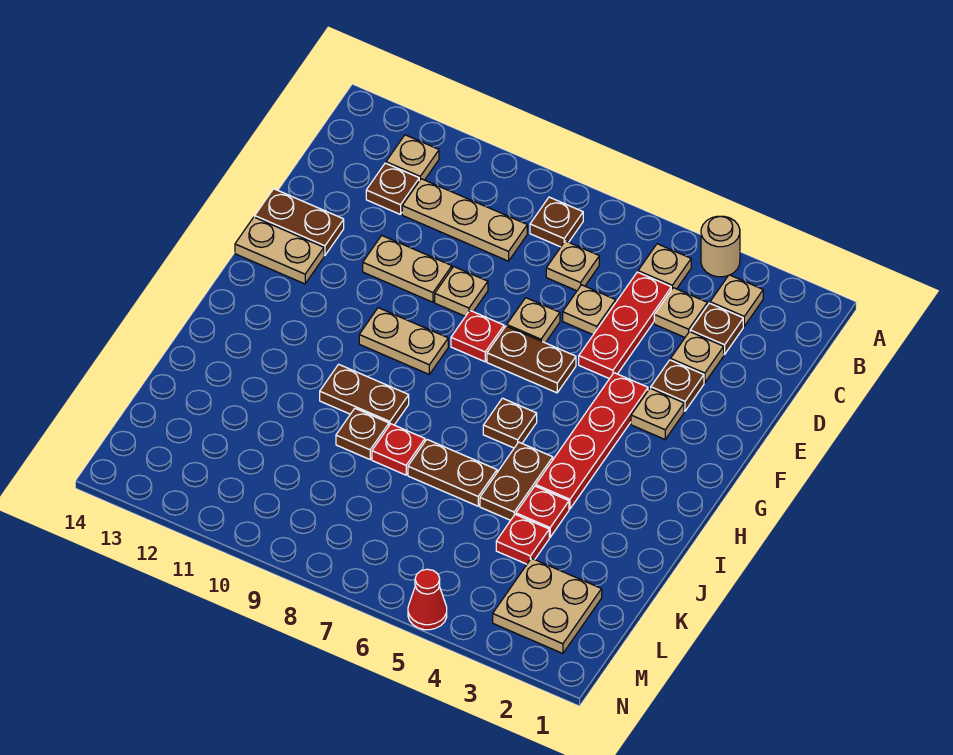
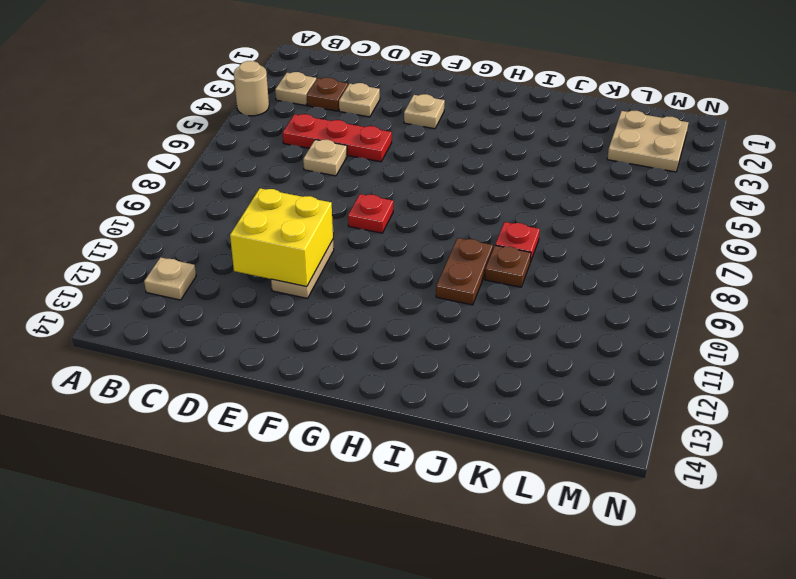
yellow 2x2 brick [230,188,333,287] -> none
none -> tan 1x1 plate [638,244,691,290]
none -> brown 1x1 plate [530,197,583,247]
none -> tan 1x1 plate [654,288,707,337]
none -> tan 1x1 plate [546,241,599,291]

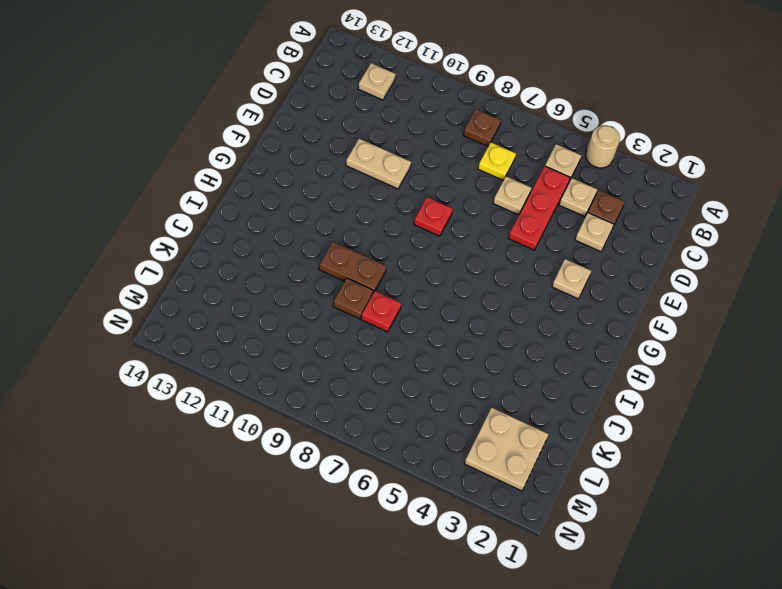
yellow 1x1 plate [478,143,516,180] -> tan 1x1 plate [546,241,599,291]
none -> tan 1x1 plate [710,275,763,326]
none -> tan 1x3 plate [402,179,527,261]
none -> brown 1x1 plate [366,163,419,215]
none -> brown 1x1 plate [651,360,704,411]

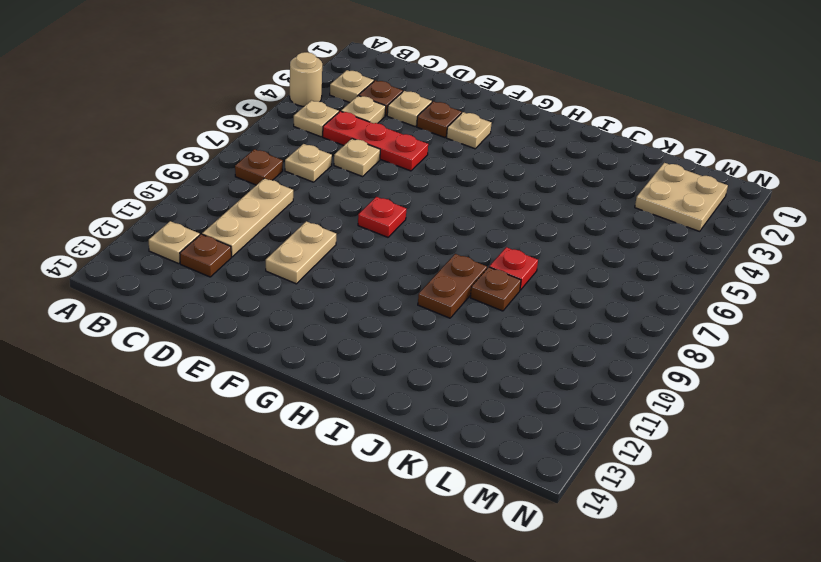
none -> tan 1x1 plate [507,298,560,343]
none -> tan 1x1 plate [435,267,488,316]
none -> brown 1x2 plate [255,189,344,256]
none -> red 1x4 plate [536,373,648,509]

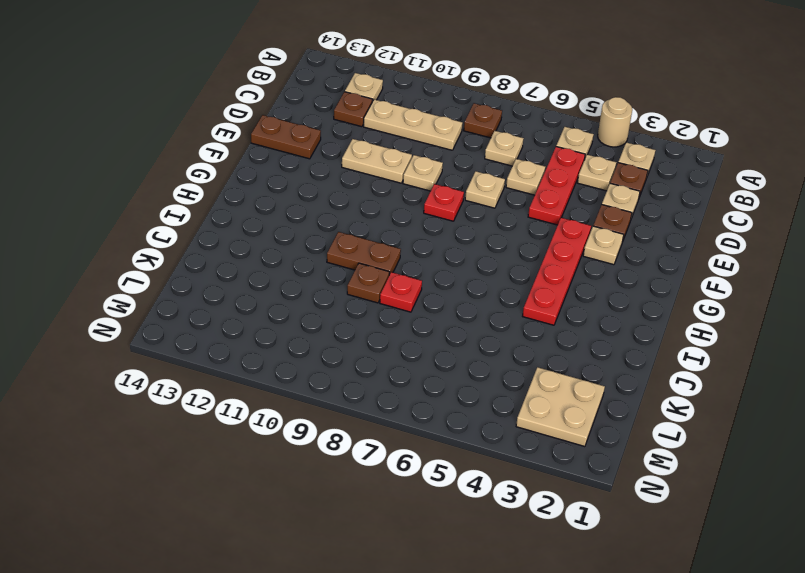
none -> brown 1x2 plate [487,326,576,393]
none -> tan 1x2 plate [235,217,324,284]
none -> tan 1x2 plate [359,308,448,374]
none -> brown 1x1 plate [483,398,537,448]

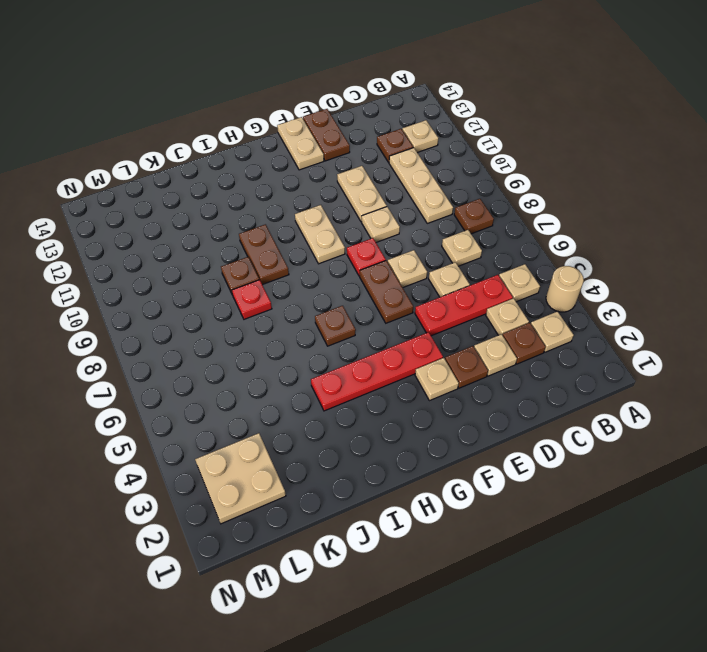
none -> brown 1x2 plate [480,442,553,520]
none -> red 1x1 plate [516,486,569,537]
none -> brown 1x2 plate [408,440,497,506]
none -> red 1x1 plate [496,514,549,564]

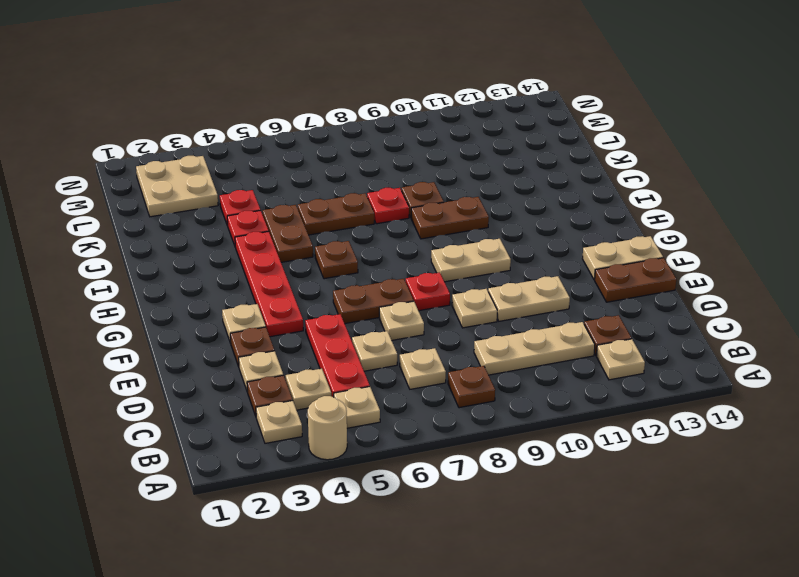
none -> red 1x1 cone [408,569,447,630]

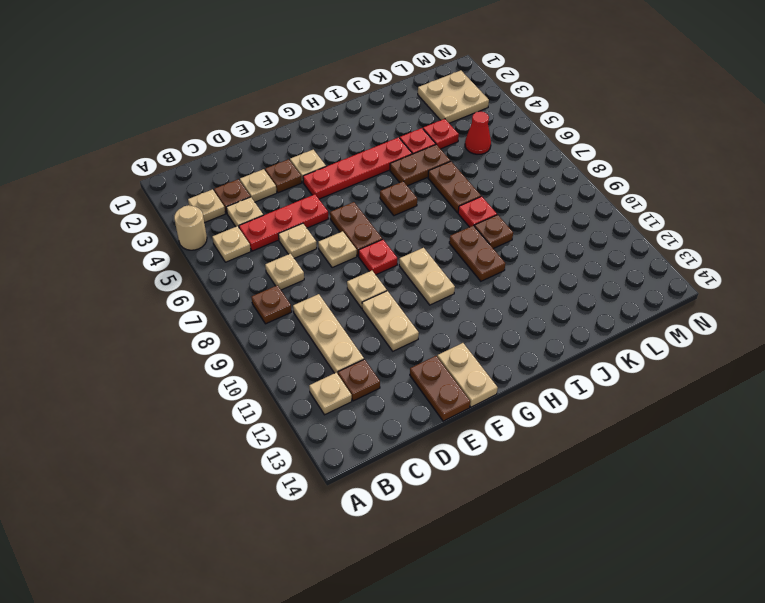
red 1x1 cone [465,111,491,154] -> red 1x1 cone moved to [408,569,447,630]

